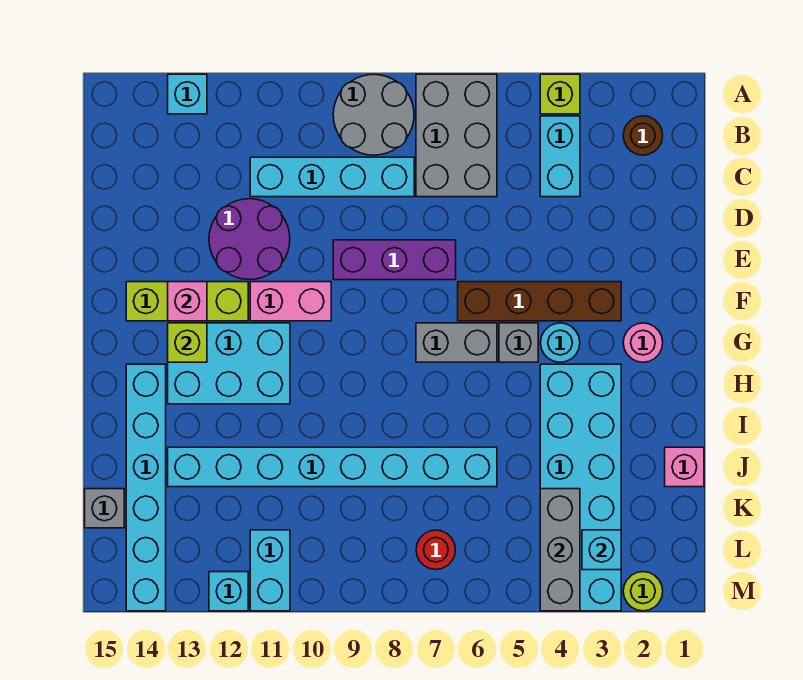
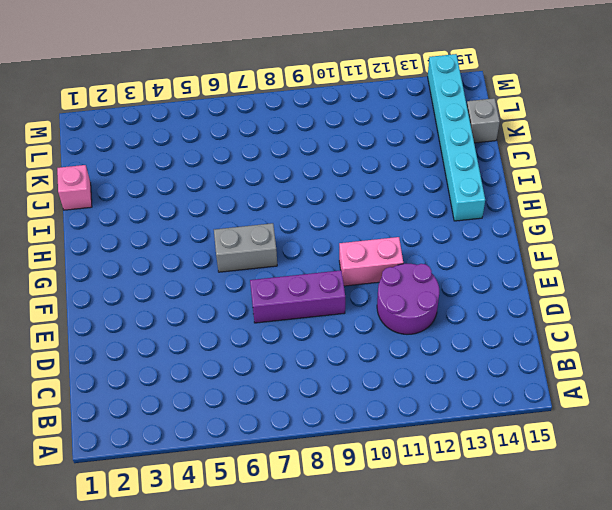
none -> lime 1x1 brick [540,74,580,114]
none -> grey 2x3 brick [416,74,497,197]
none -> grey 2x2 round brick [333,74,414,155]
none -> cyan 1x1 brick [168,74,207,114]

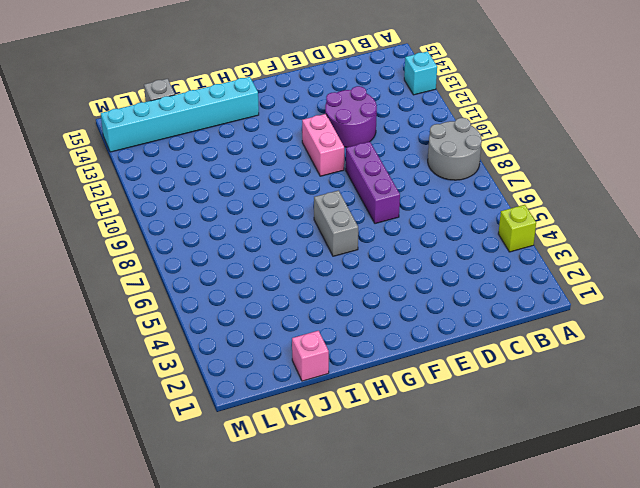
none -> grey 2x3 brick [416,74,497,197]
none -> brown 1x1 round brick [623,116,663,155]
none -> cyan 1x2 brick [540,116,580,197]
none -> cyan 1x4 brick [250,157,414,197]

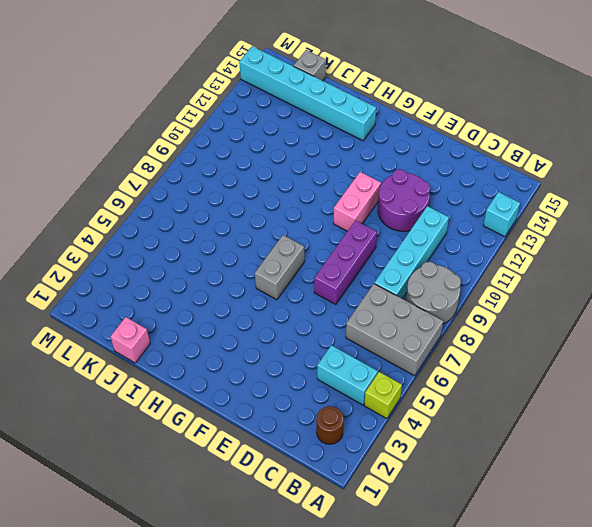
none -> brown 1x4 brick [458,282,621,321]
none -> lime 1x3 brick [126,282,248,321]
none -> pink 1x1 round brick [623,323,663,362]
none -> cyan 1x1 round brick [540,323,580,362]

